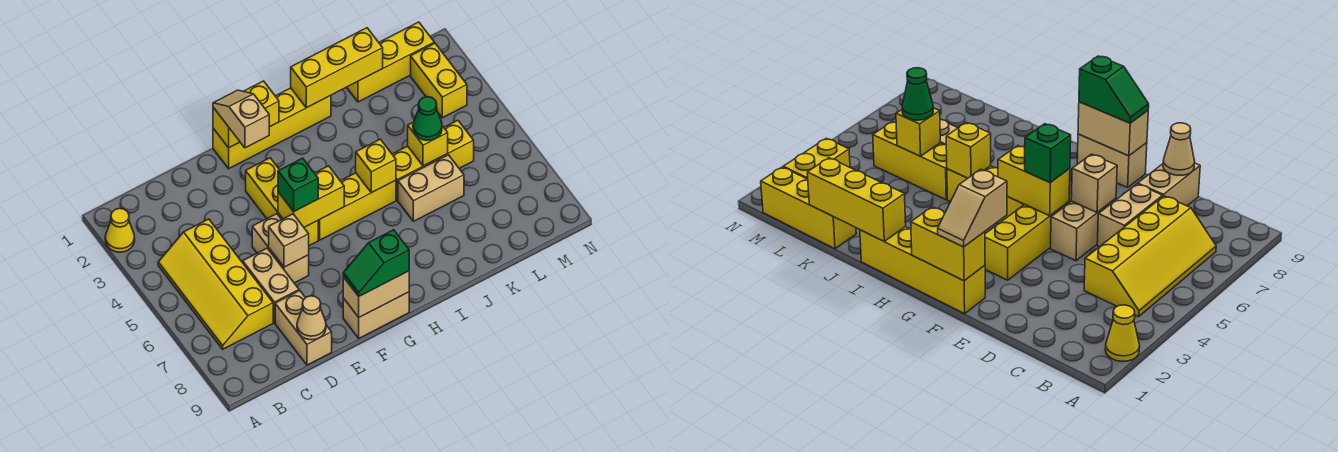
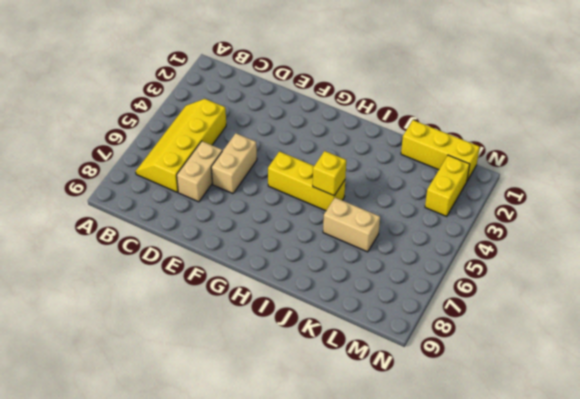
none -> yellow 1x1 cone [105,208,135,252]
none -> tan 1x2 brick [275,291,332,365]
none -> yellow 1x4 brick [213,88,331,169]

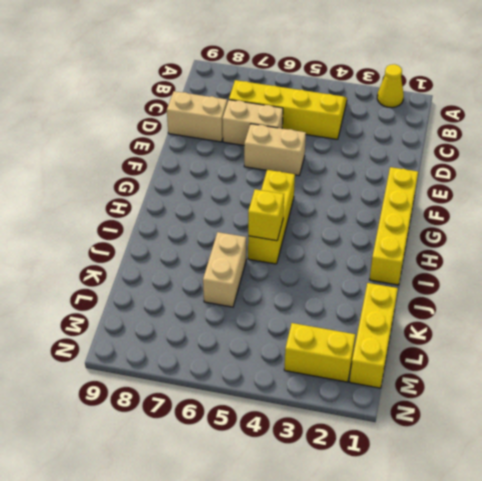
none -> yellow 1x3 brick [246,158,318,246]
none -> tan 1x2 brick [343,292,409,338]
none -> yellow 1x3 brick [392,120,474,200]

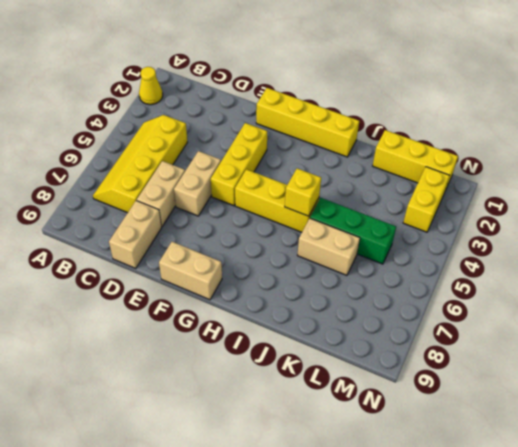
green 1x3 brick [310,198,396,264] -> yellow 1x3 brick [392,120,474,200]
none -> tan 1x1 cone [297,296,326,340]
none -> tan 1x1 brick [269,214,309,267]
none -> yellow 1x2 brick [213,81,279,148]

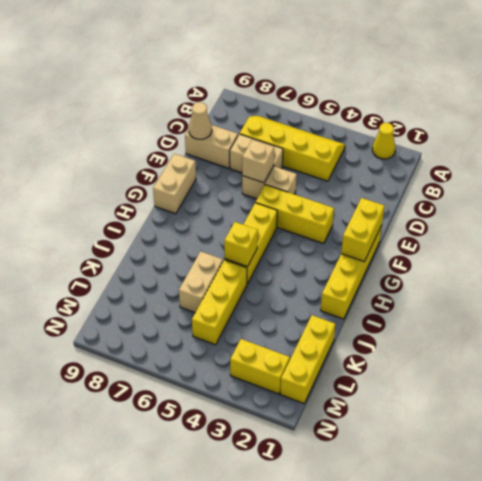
none -> yellow 1x2 brick [278,166,344,227]
none -> tan 1x2 brick [343,271,409,317]
none -> yellow 1x3 brick [291,28,383,108]

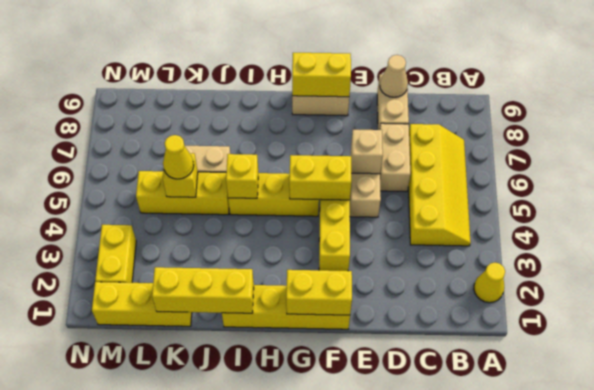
yellow 1x2 brick [292,53,351,97] -> tan 1x2 brick [343,271,409,317]
yellow 1x1 cone [163,135,194,179] -> green 1x1 cone [413,97,442,141]
none -> tan 1x2 slope [213,90,269,148]
none -> green 1x1 brick [278,158,318,212]
none -> green 1x2 slope [343,230,409,296]

